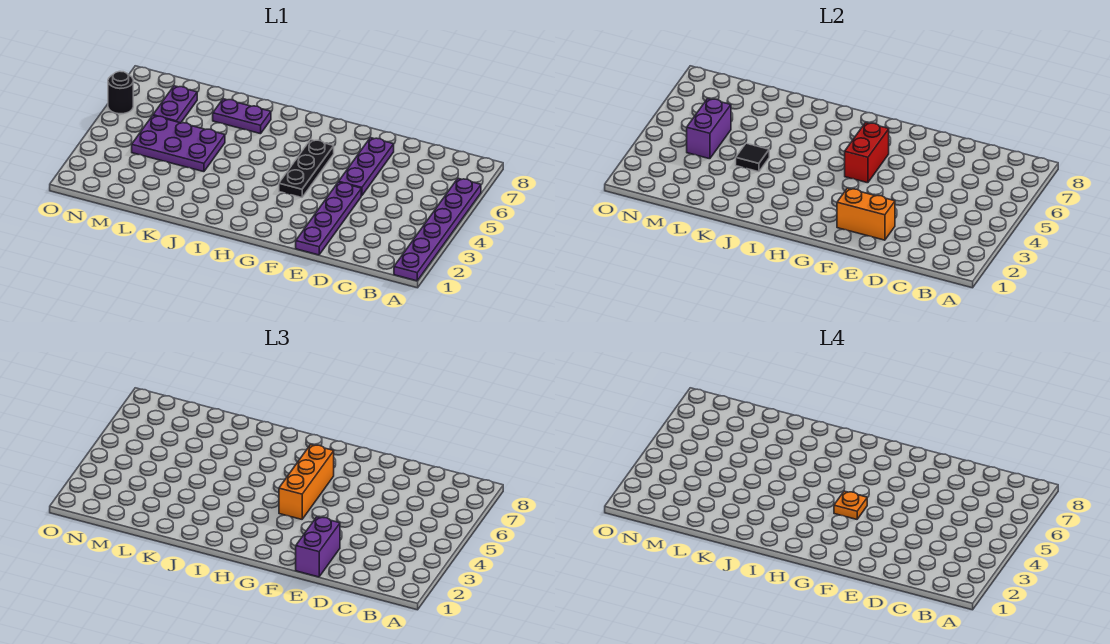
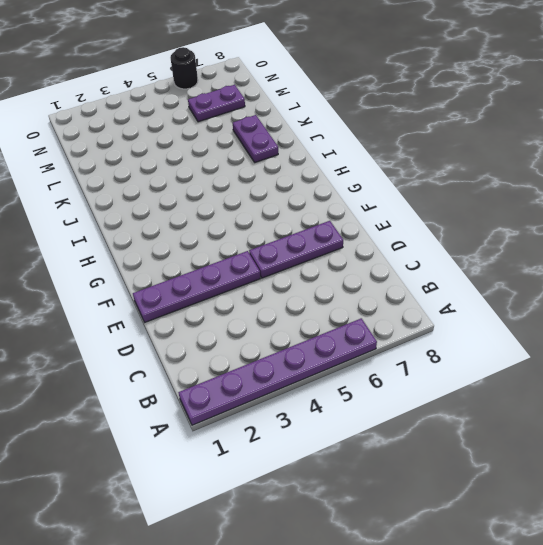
none -> black 1x3 plate [279,140,334,197]
none -> purple 2x3 plate [132,116,225,172]
none -> orange 1x2 brick [837,188,895,240]

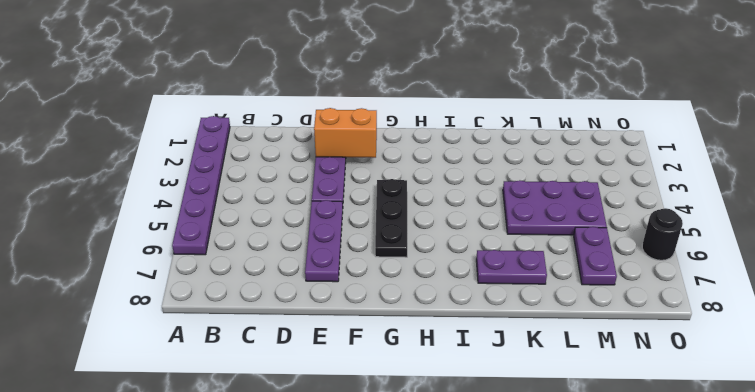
none -> red 1x2 brick [845,122,889,183]
none -> black 1x1 tile [736,143,769,172]
none -> purple 1x2 brick [687,98,731,159]

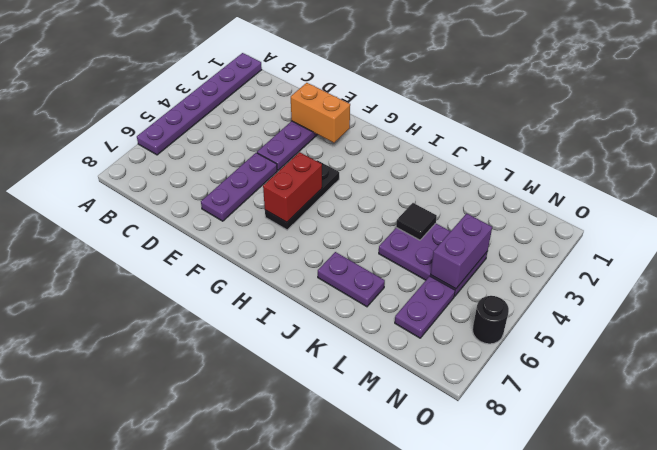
none -> purple 1x2 brick [296,517,340,577]
none -> orange 1x3 brick [279,444,334,519]
none -> orange 1x1 plate [834,491,867,519]

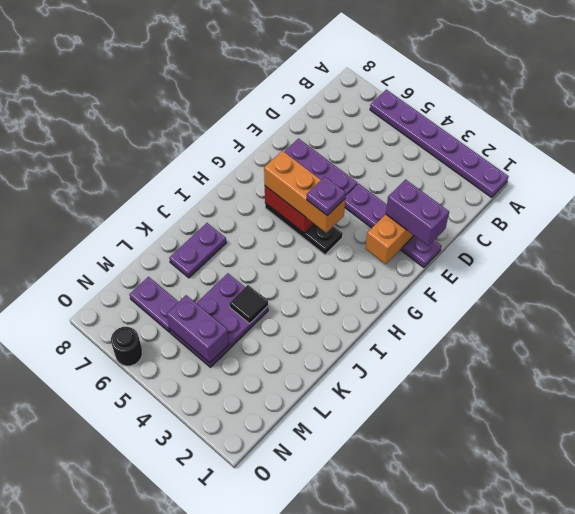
purple 1x1 plate [307,177,346,215] -> orange 1x1 plate [834,491,867,519]

